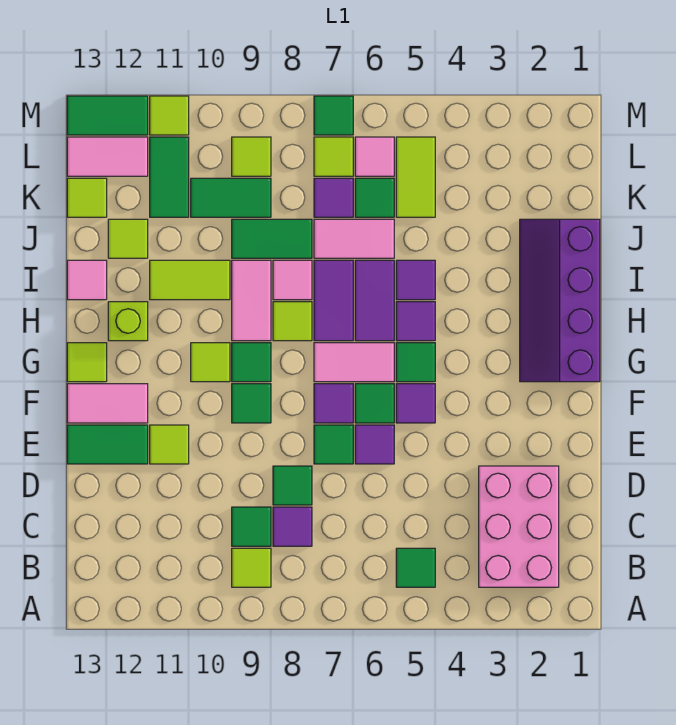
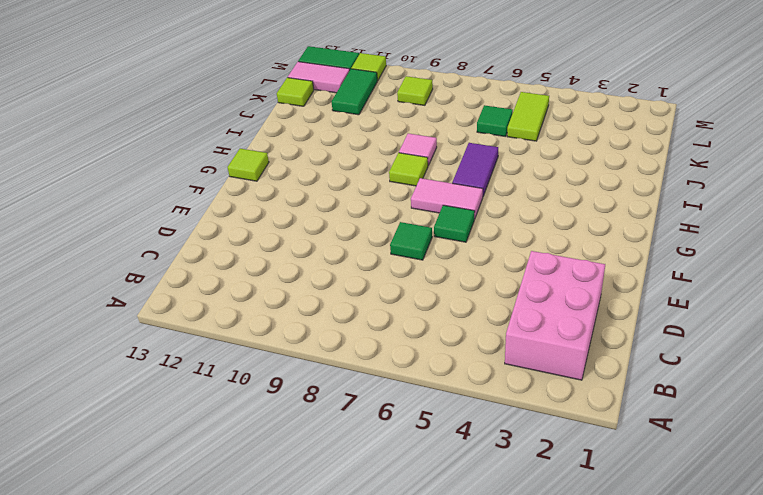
none -> green 1x1 tile [396,548,435,587]
none -> lime 1x1 tile [232,548,271,587]
none -> purple 1x1 tile [273,507,312,546]
none -> green 1x1 tile [232,507,271,546]

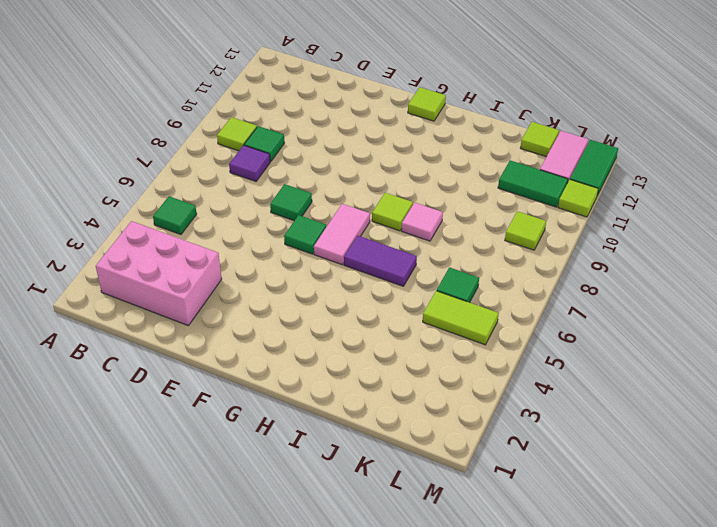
none -> green 1x1 tile [273,466,312,505]
none -> purple 1x1 tile [355,425,394,464]
none -> lime 1x1 tile [150,425,189,464]
none -> green 1x2 tile [67,425,148,464]

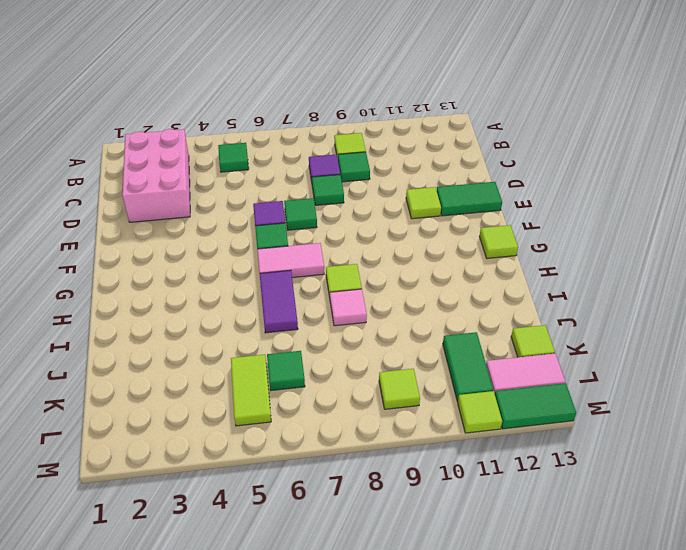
none -> purple 1x1 tile [396,384,435,423]
none -> purple 1x1 tile [314,384,353,423]
none -> green 1x1 tile [232,384,271,423]
none -> pink 1x2 tile [67,384,148,423]

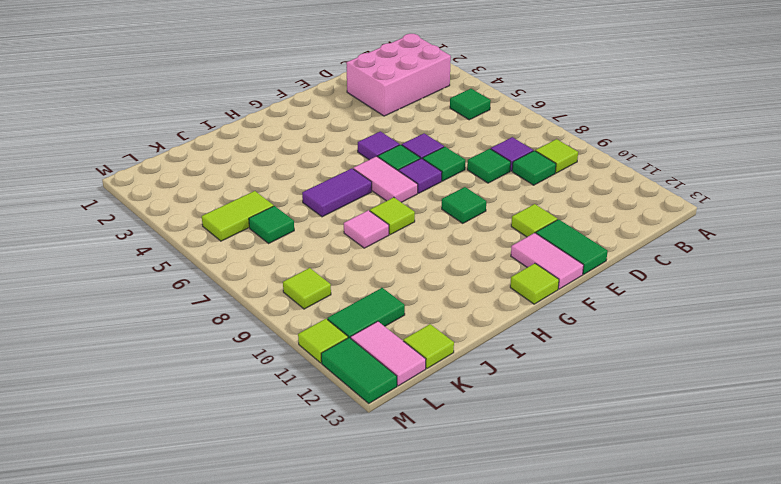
none -> purple 2x4 slope [520,219,600,382]
none -> green 1x1 tile [396,343,435,382]
none -> green 1x1 tile [232,343,271,382]
none -> lime 1x1 tile [191,343,230,382]

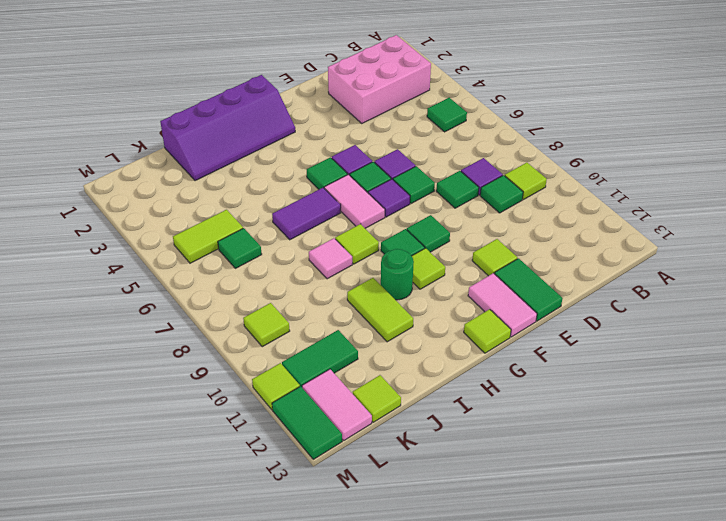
green 1x1 round brick [381,249,414,300] -> none
none -> purple 1x1 tile [396,302,435,341]
none -> purple 1x2 tile [314,260,353,341]
none -> pink 1x2 tile [232,260,271,341]
none -> lime 1x1 brick [108,302,148,341]

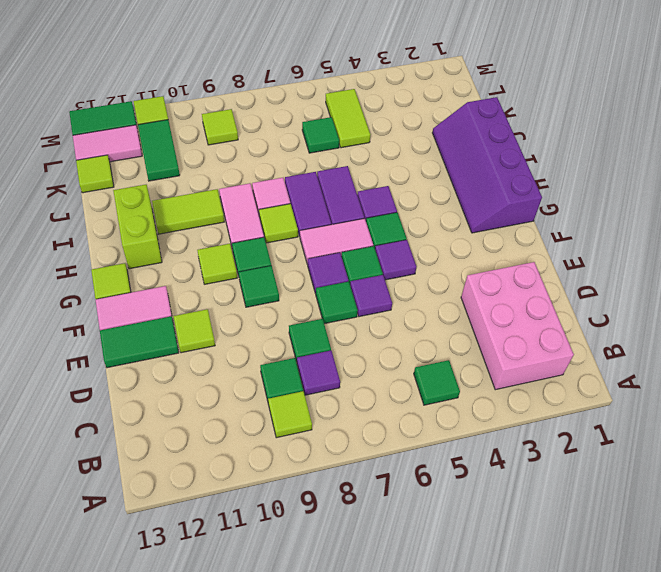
lime 1x2 brick [113,185,162,269] -> lime 1x1 brick [108,302,148,341]
none -> purple 1x1 tile [396,260,435,300]
none -> pink 1x1 tile [67,260,107,300]
none -> pink 1x2 tile [314,219,394,258]
none -> green 1x2 tile [232,219,312,258]

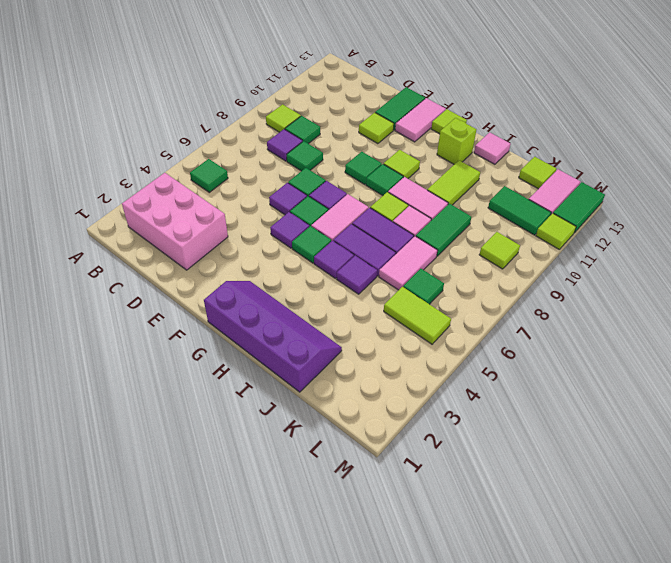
none -> lime 1x1 tile [108,219,148,258]
none -> purple 1x1 tile [314,178,353,217]
none -> green 1x2 tile [191,178,271,217]
none -> pink 1x1 tile [355,137,394,176]

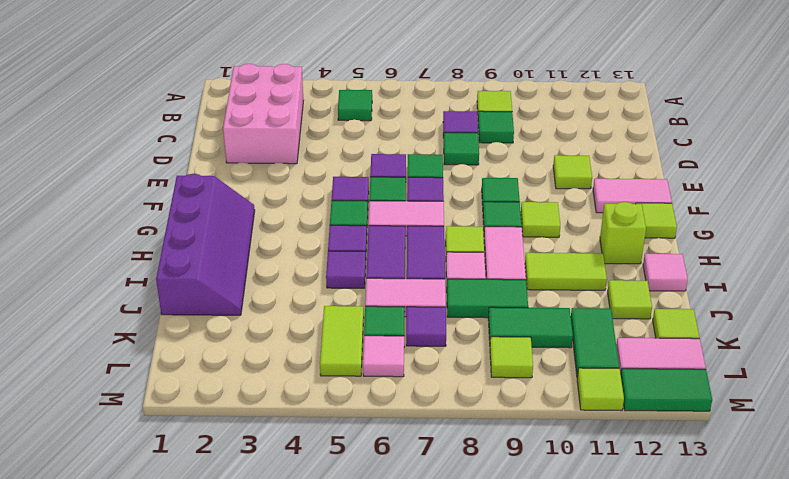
none -> green 1x2 tile [67,425,148,464]
none -> lime 1x1 tile [314,137,353,176]
none -> green 1x1 tile [314,96,353,135]

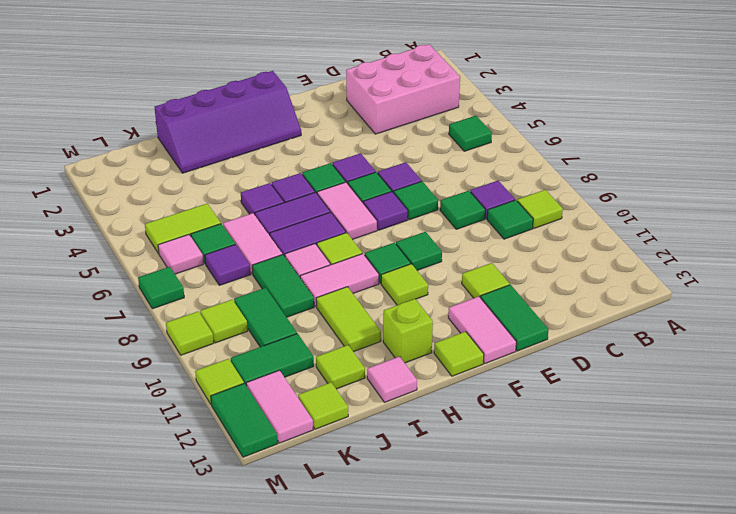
lime 1x1 tile [166,311,214,355] -> lime 1x1 tile moved to [314,137,353,176]

